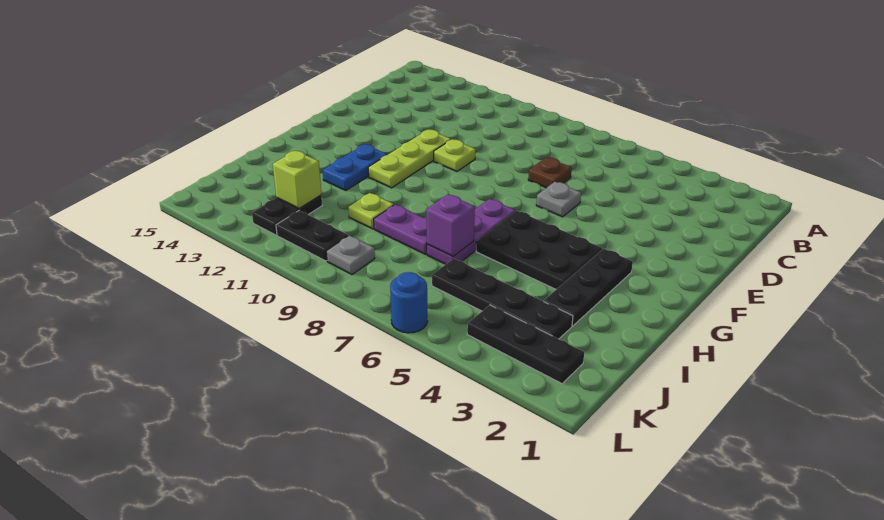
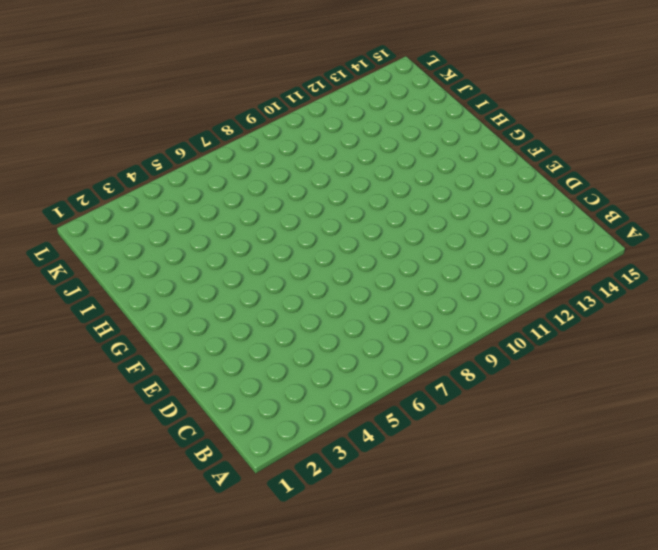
none -> brown 1x1 plate [528,157,572,188]
none -> grey 1x1 plate [536,182,581,217]
none -> lime 1x1 plate [434,139,476,171]

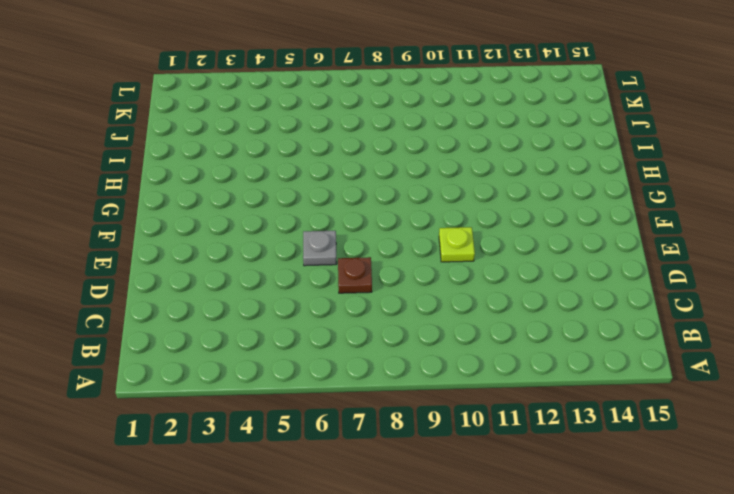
none -> lime 1x3 plate [368,130,451,188]
none -> black 1x3 plate [544,249,633,326]
none -> black 2x3 plate [476,211,602,289]

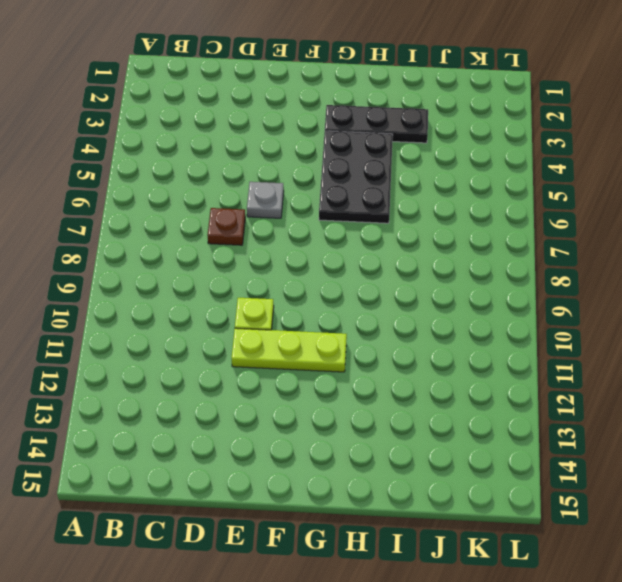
none -> purple 1x3 plate [427,199,515,264]
none -> blue 1x2 plate [323,144,387,191]
none -> purple 1x2 plate [374,205,427,254]

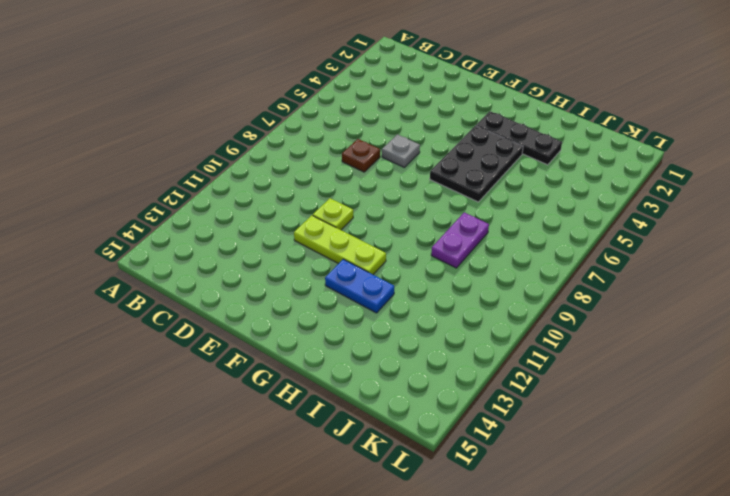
none -> purple 1x3 plate [427,199,515,264]
none -> lime 1x1 plate [348,193,394,229]
none -> black 1x4 plate [432,258,573,339]

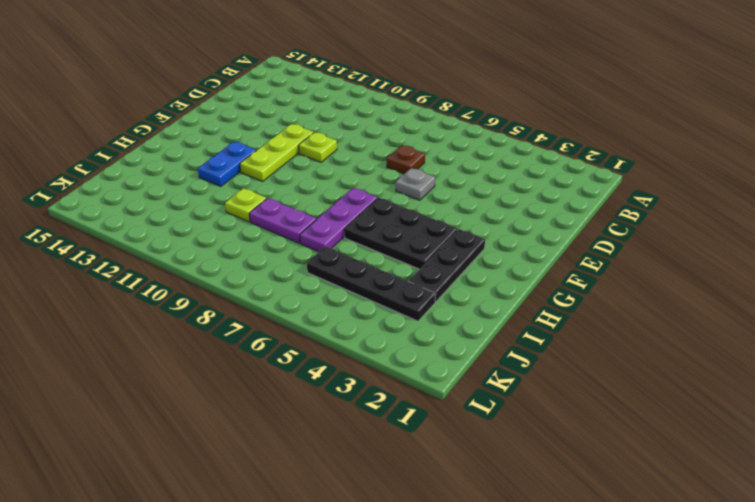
none -> black 1x2 plate [252,195,322,235]
none -> black 1x3 plate [467,305,584,384]
none -> grey 1x1 plate [326,235,375,275]

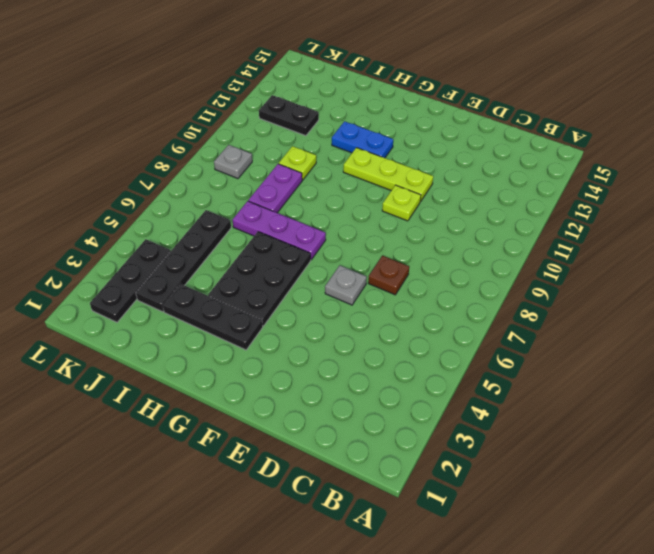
none -> black 1x2 plate [276,211,348,261]
none -> blue 1x1 round brick [390,272,428,333]
none -> purple 1x1 brick [426,194,475,256]

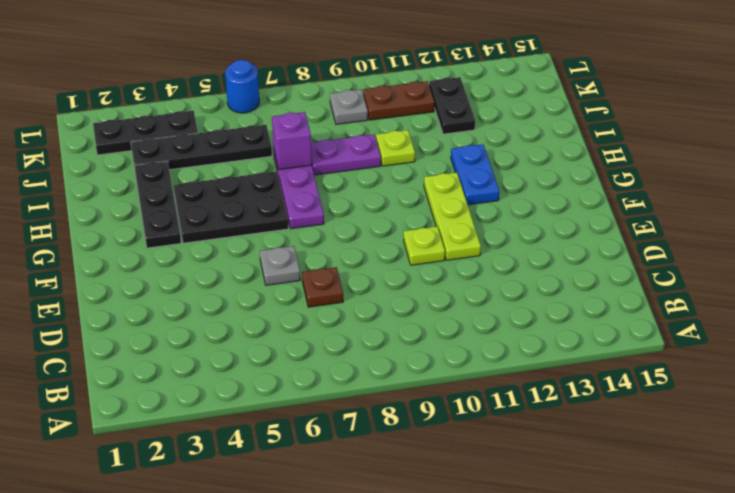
brown 1x2 plate [363,81,434,120] -> black 1x2 plate [276,211,348,261]
none -> lime 1x1 brick [273,150,321,208]

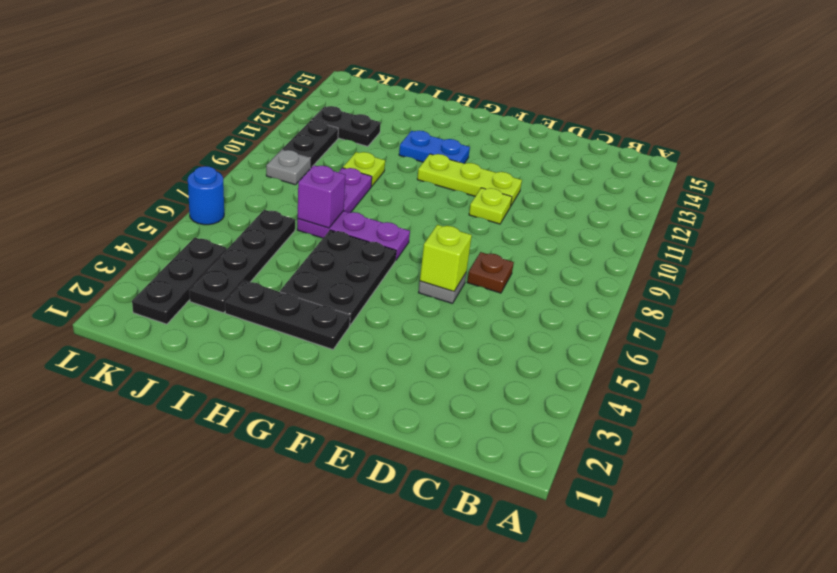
lime 1x1 brick [420,225,472,292] -> lime 1x1 brick moved to [273,150,321,208]

